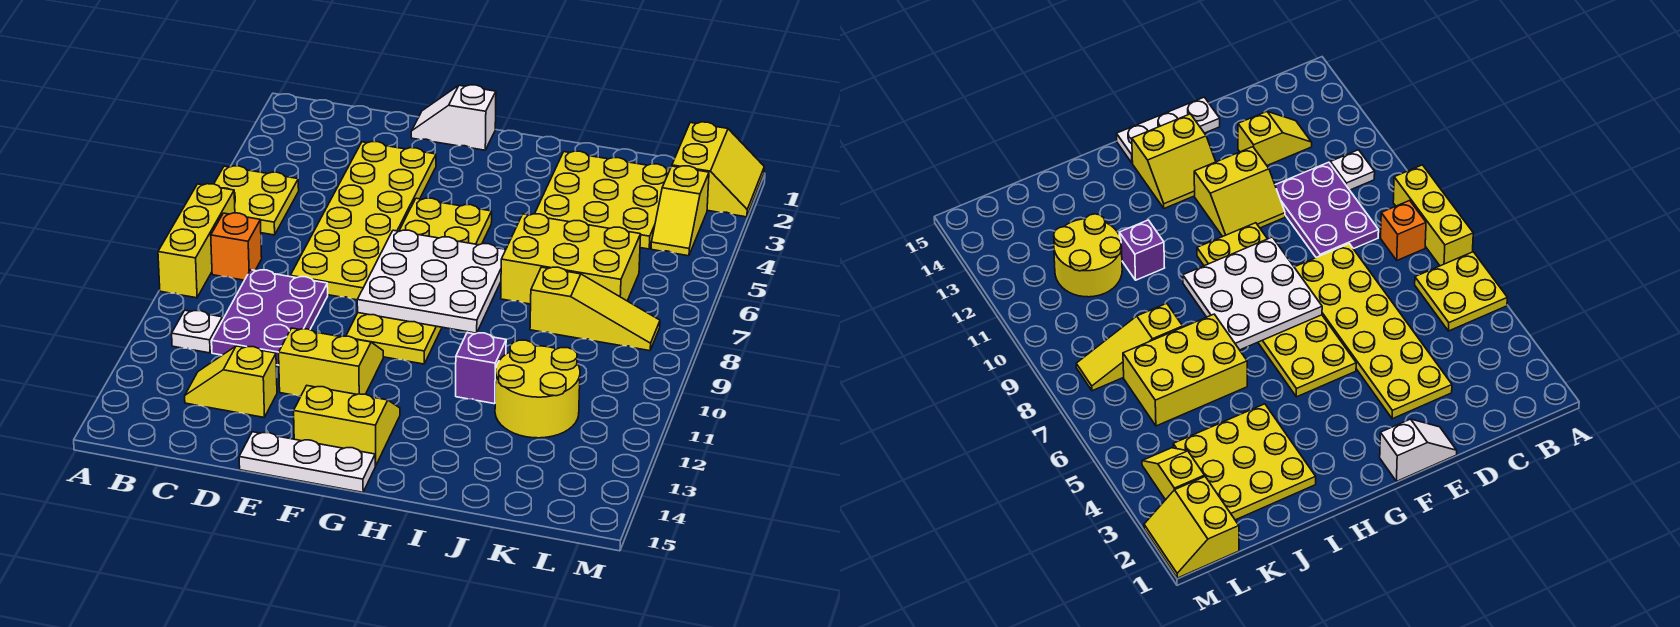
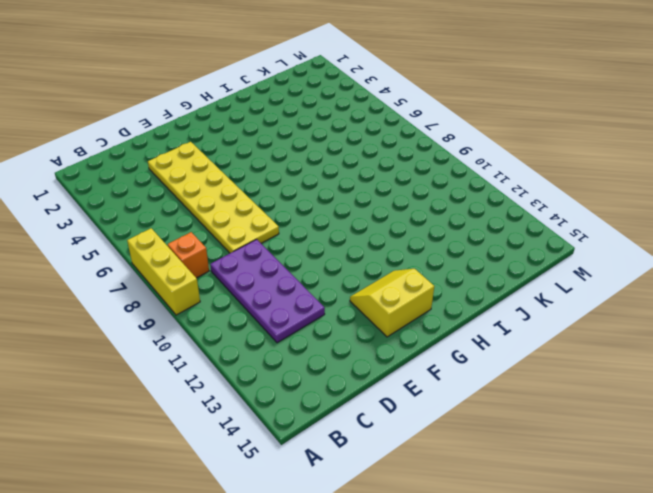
purple 2x4 plate [210,239,325,343] -> purple 2x3 plate [212,270,328,365]
none -> yellow 2x2 plate [214,166,299,235]
none -> white 1x1 plate [172,310,223,353]
none -> yellow 1x2 slope [185,346,277,417]

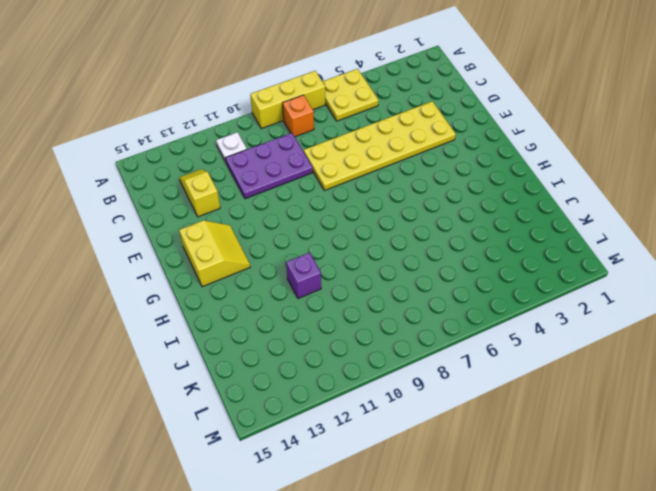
none -> white 1x2 slope [411,85,496,150]
none -> yellow 2x2 slope [279,328,383,397]
none -> white 1x3 plate [239,432,375,492]

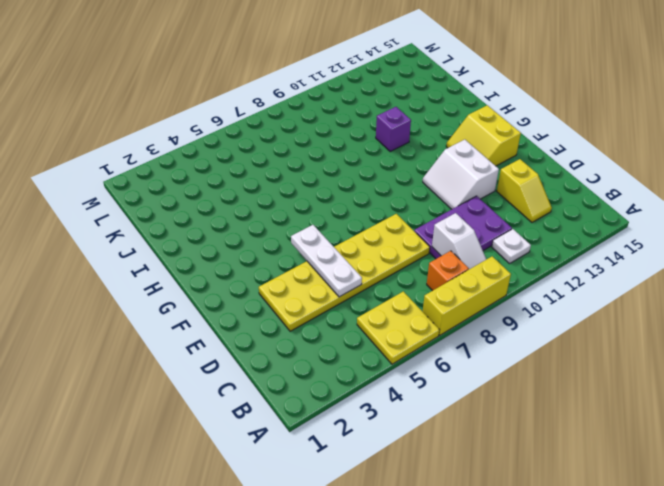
white 1x2 slope [432,213,486,269] -> white 1x2 slope moved to [411,85,496,150]
white 1x3 plate [291,225,362,297] -> white 1x3 plate moved to [239,432,375,492]
white 2x2 slope [423,140,499,209] -> yellow 2x2 slope [279,328,383,397]
none -> yellow 2x6 plate [346,198,492,364]
none -> yellow 3x3 plate [535,151,670,249]
none -> yellow 2x3 brick [501,214,641,304]

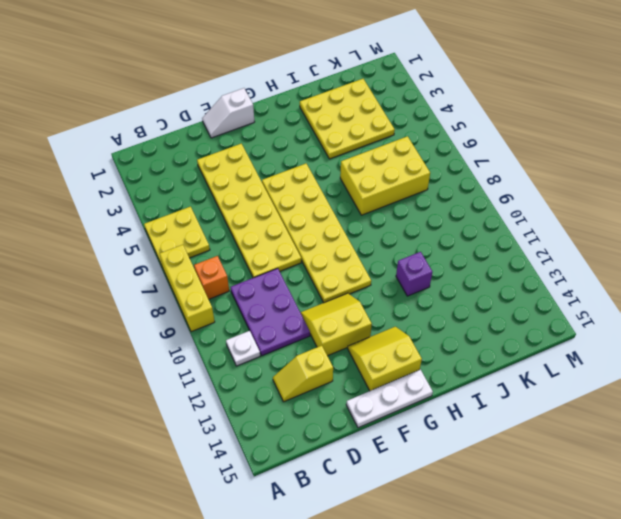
none -> yellow 1x3 slope [530,267,660,351]
none -> yellow 2x2 round brick [495,340,580,438]
none -> yellow 2x2 slope [672,122,764,217]

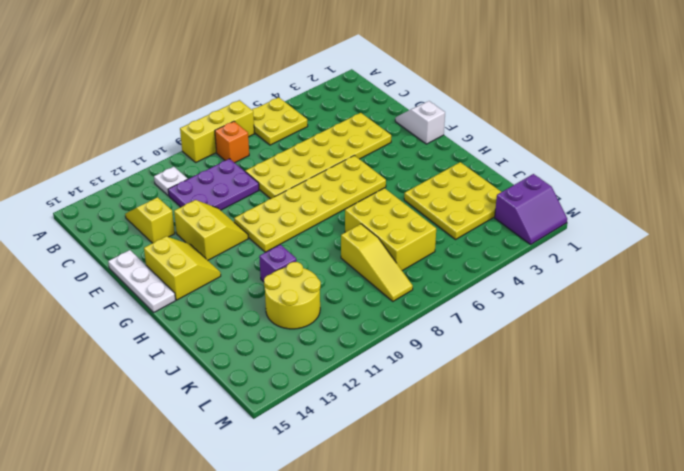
purple 2x2 slope [495,174,567,244] -> yellow 2x2 slope [672,122,764,217]
none -> yellow 1x2 slope [651,166,709,256]
none -> white 3x3 plate [357,230,506,333]

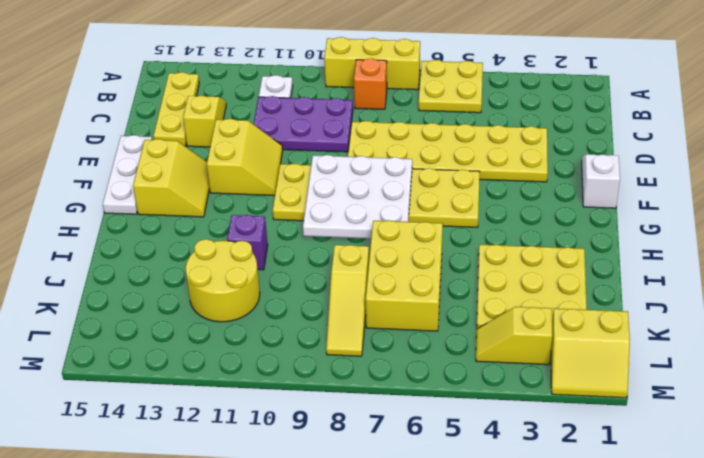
yellow 1x3 plate [153,72,199,146] -> none

